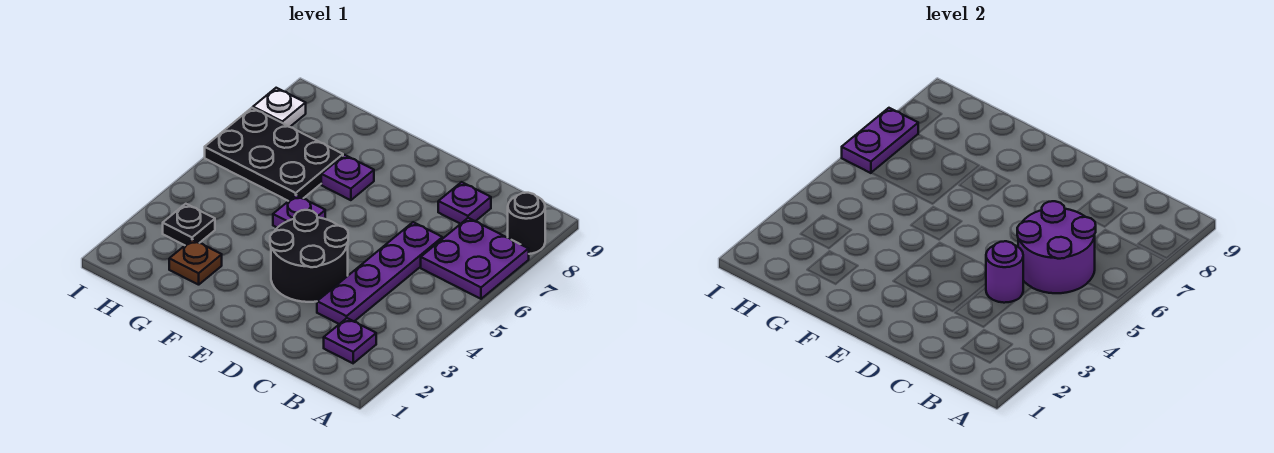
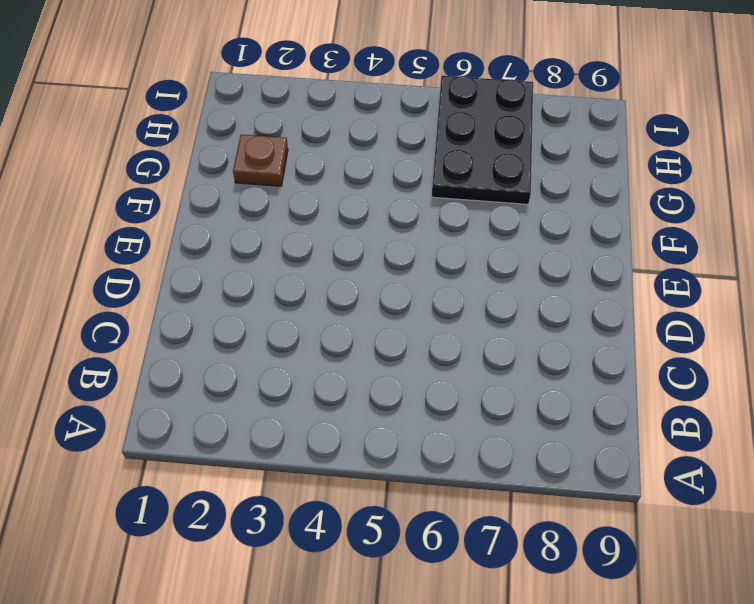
none -> purple 2x2 plate [421,218,529,299]
none -> black 1x1 round brick [508,193,545,254]
none -> purple 1x1 plate [324,318,376,363]

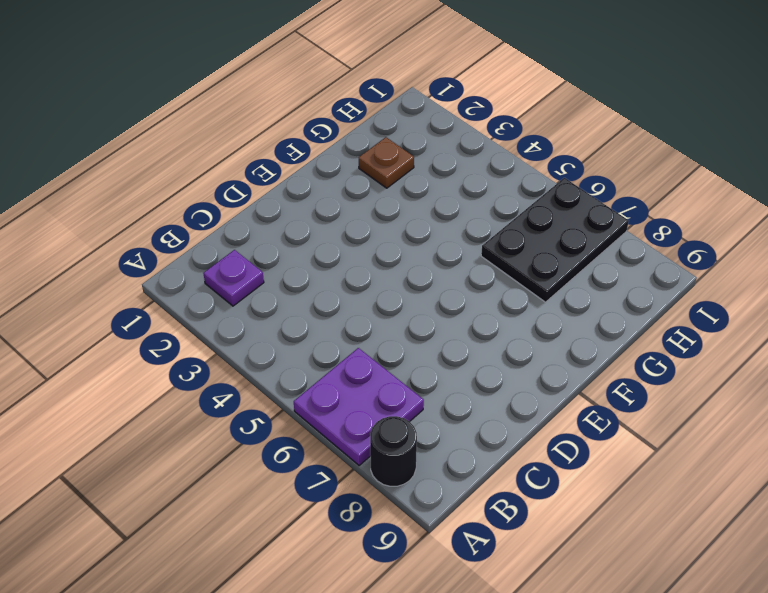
none -> purple 1x4 plate [317,222,442,324]
none -> purple 1x1 plate [438,182,491,224]
none -> black 2x2 round brick [270,210,348,302]

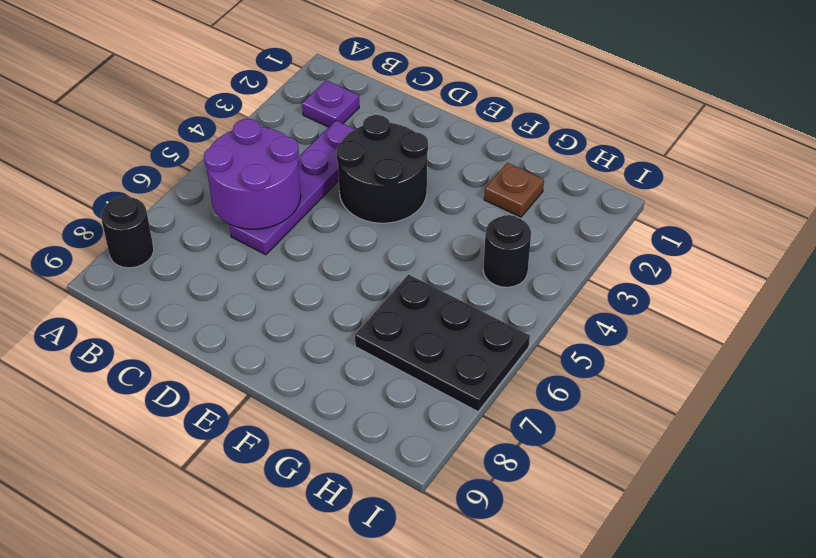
black 1x1 round brick [483,215,531,287] -> none
none -> purple 2x2 plate [421,218,529,299]
none -> purple 1x1 plate [438,182,491,224]
none -> purple 1x1 plate [273,195,325,228]

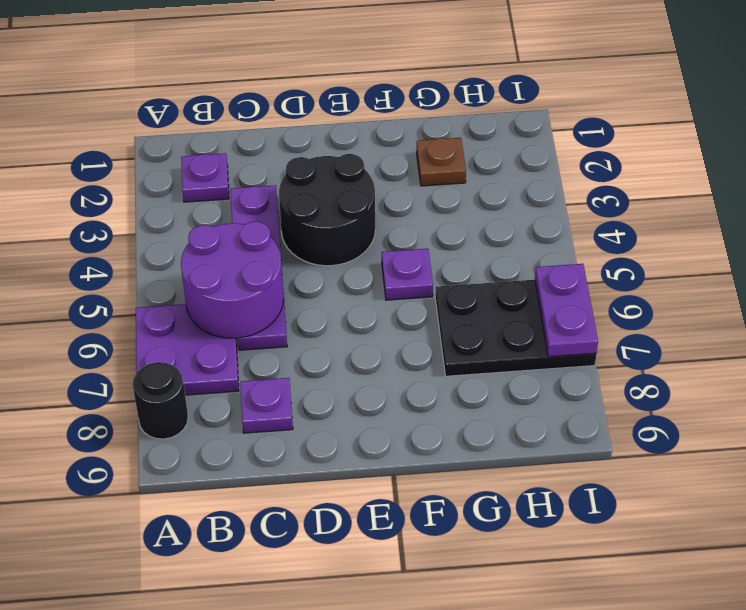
none -> purple 1x1 plate [321,155,374,200]
none -> black 1x1 plate [163,204,215,245]
none -> white 1x1 plate [253,88,306,127]

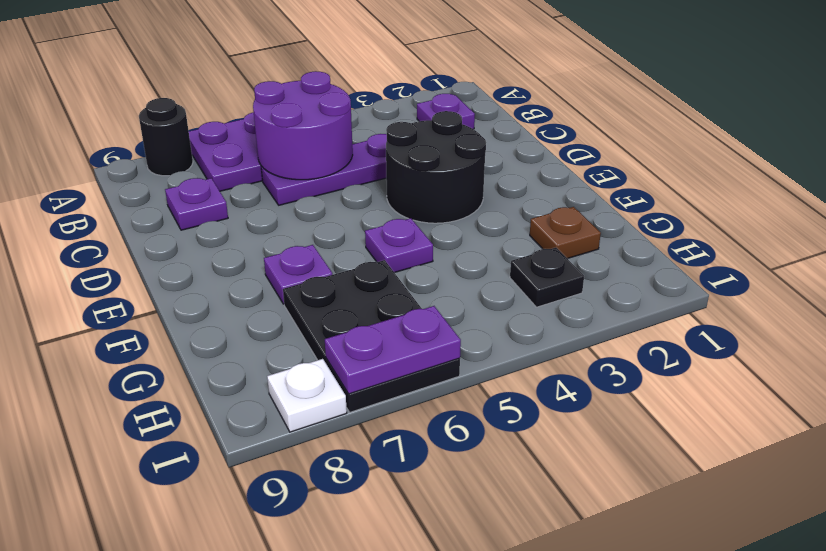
none -> purple 1x1 round brick [986,241,1023,303]

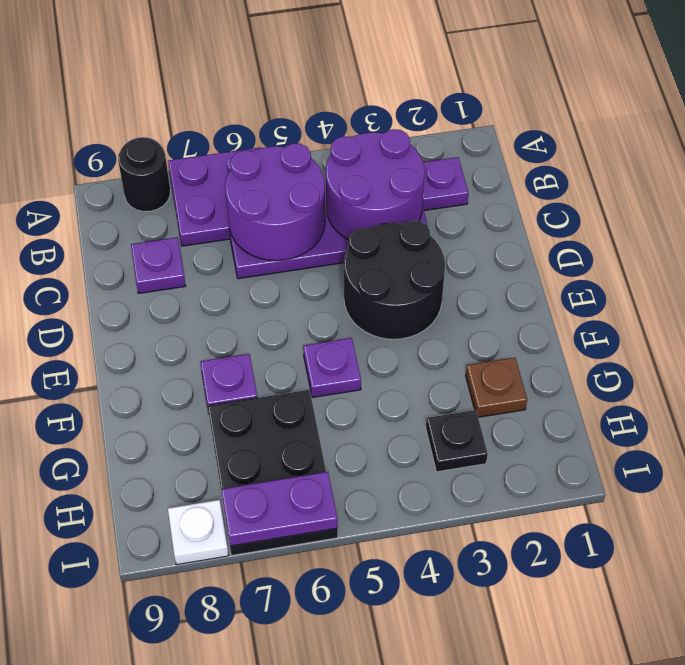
purple 2x2 round brick [326,129,424,240] -> purple 1x1 round brick [986,241,1023,303]

